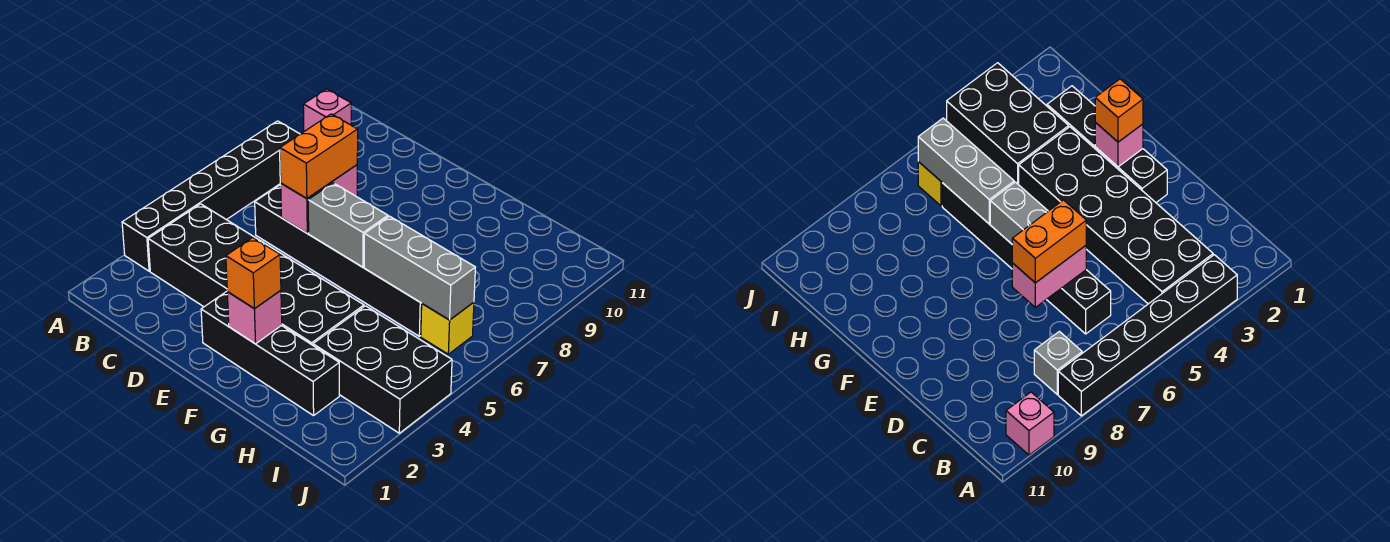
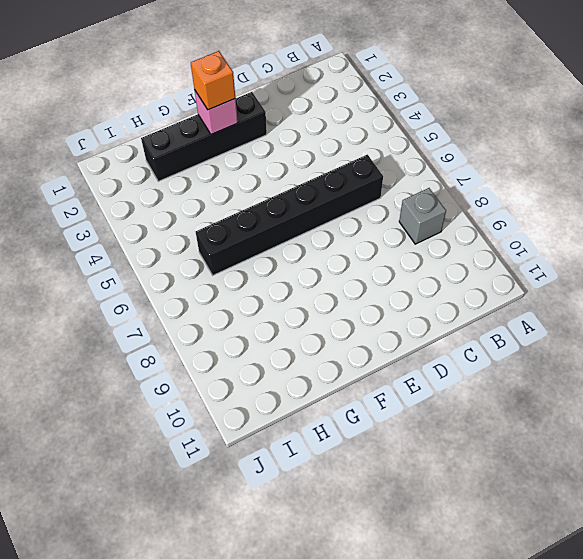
none -> black 1x6 brick [122,121,300,271]
none -> pink 1x1 brick [303,89,351,131]
none -> black 2x6 brick [148,204,364,345]

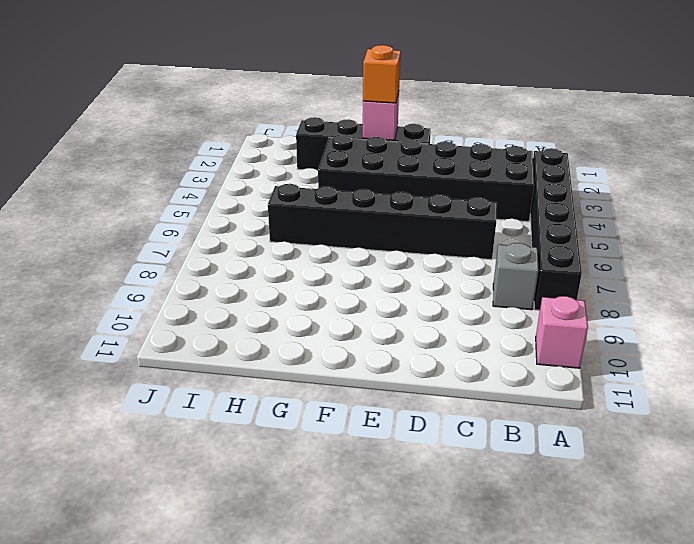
none -> black 2x3 brick [313,306,452,433]
none -> yellow 1x1 brick [421,302,474,354]
none -> pink 1x2 brick [281,165,357,233]

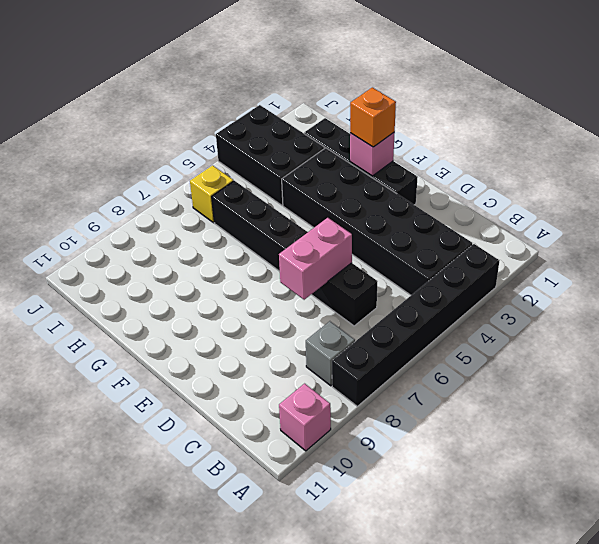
none -> grey 1x2 brick [308,183,388,267]
none -> grey 1x3 brick [364,216,476,320]
none -> orange 1x2 brick [280,114,358,198]

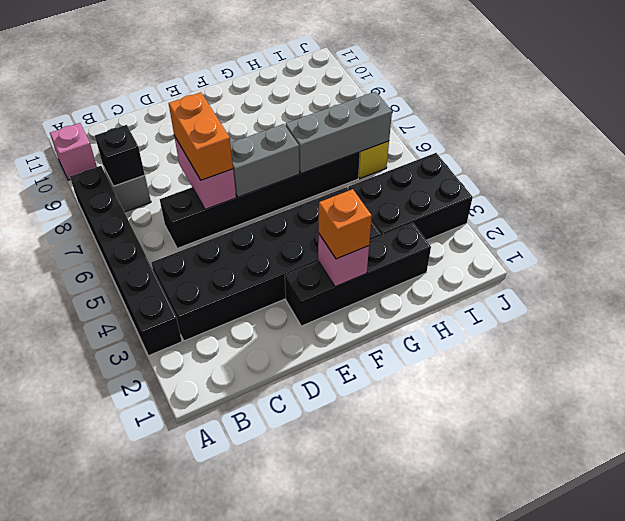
black 1x1 brick [95,125,145,186] -> none

